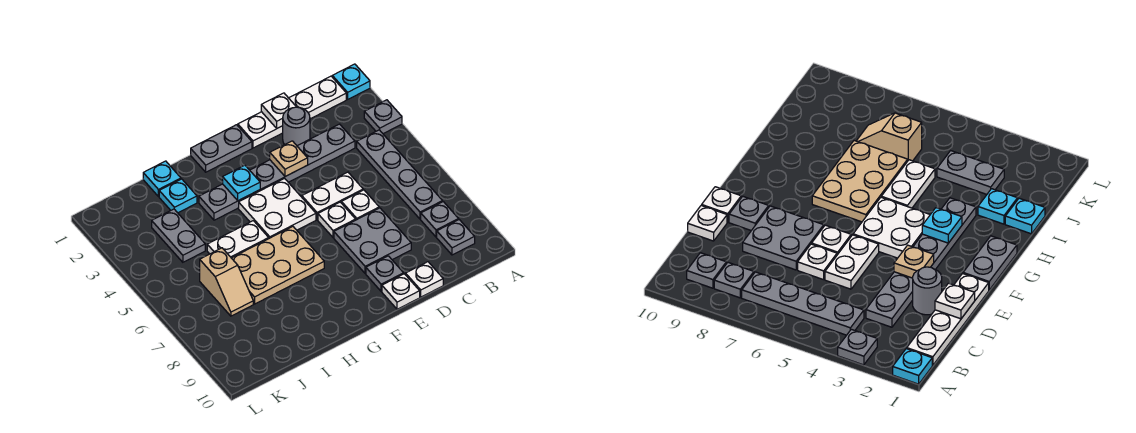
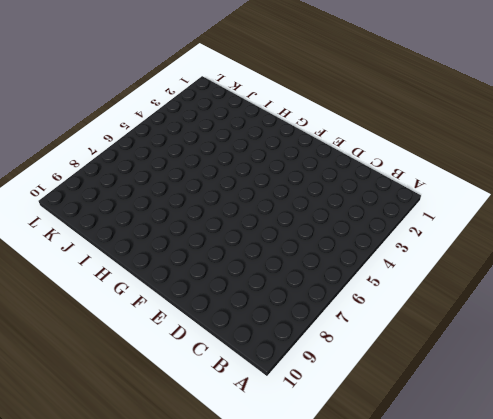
none -> cyan 1x1 plate [332,64,370,99]
none -> grey 1x1 plate [364,100,402,134]
none -> white 1x4 plate [238,76,346,148]

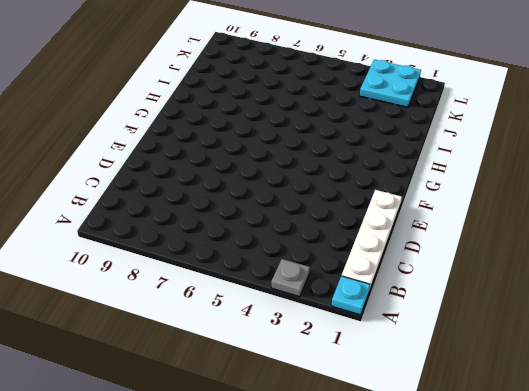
cyan 2x2 plate [360,60,421,107] -> none
none -> grey 1x4 plate [357,130,443,219]
none -> grey 1x1 plate [421,202,459,237]
none -> grey 1x1 plate [437,220,475,255]

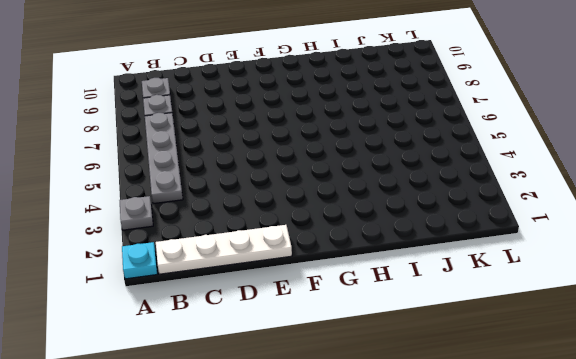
none -> grey 1x6 plate [199,124,355,220]
none -> grey 1x1 round brick [283,107,310,146]
none -> white 1x2 plate [302,172,363,220]

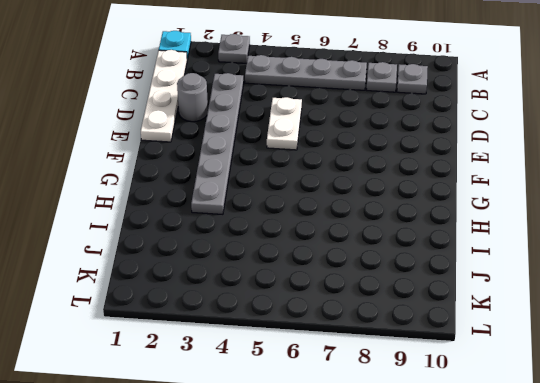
none -> white 1x1 plate [341,190,379,220]
none -> grey 2x2 plate [334,208,411,273]
none -> white 1x1 plate [406,262,443,297]

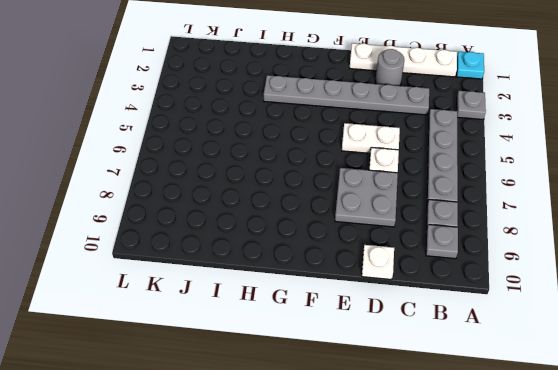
none -> white 1x1 plate [318,202,356,238]
none -> grey 1x1 plate [366,256,404,291]
none -> white 1x1 plate [382,274,420,309]

